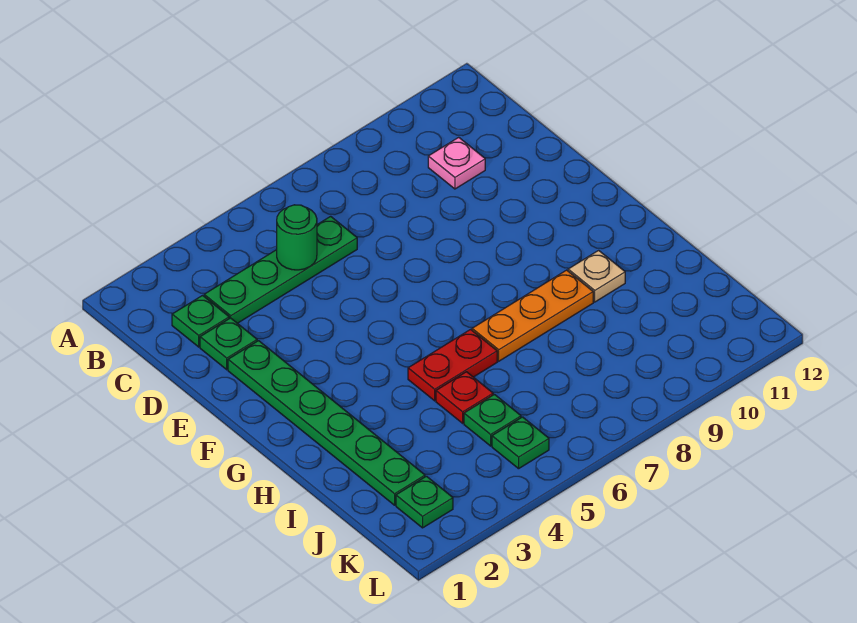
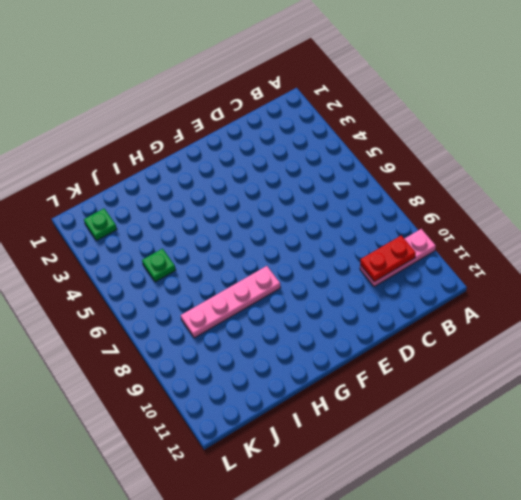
pink 1x3 plate [360,229,436,287] -> pink 1x1 plate [428,137,485,189]
red 1x2 plate [360,236,416,282] -> red 1x2 plate turned to [408,329,497,401]
pink 1x4 plate [181,266,281,338] -> orange 1x3 plate [472,270,593,361]
none -> green 1x1 plate [172,295,229,347]
none -> green 1x4 plate [204,216,357,323]
none -> green 1x1 plate [200,318,257,370]

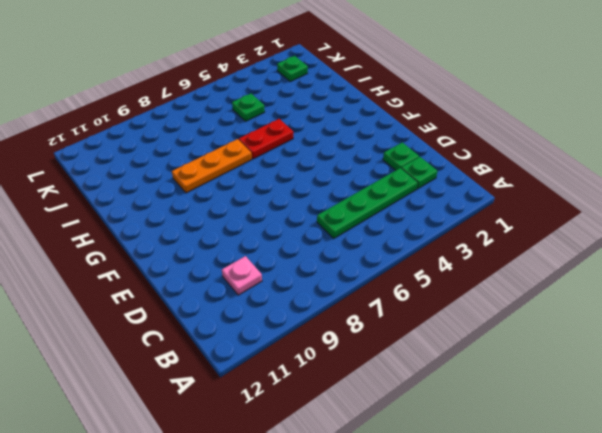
none -> green 1x6 plate [228,341,425,505]
none -> tan 1x1 plate [568,250,625,302]
none -> red 1x1 plate [436,372,493,423]

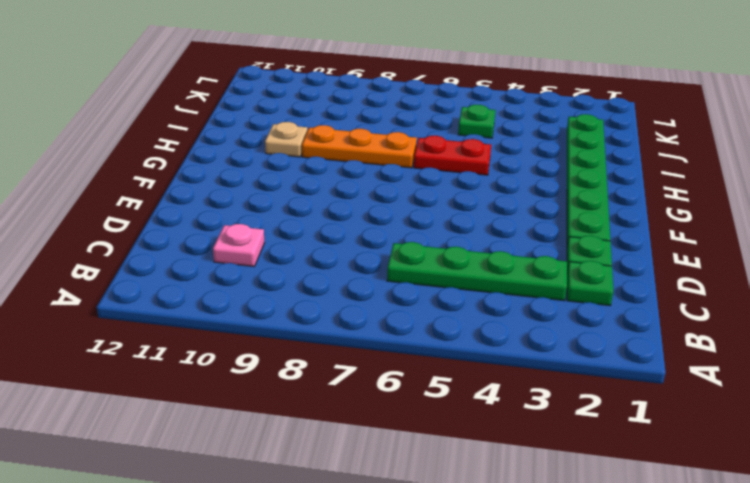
none -> red 1x1 plate [436,372,493,423]
none -> green 1x1 plate [396,476,453,528]
none -> green 1x1 plate [492,417,549,469]

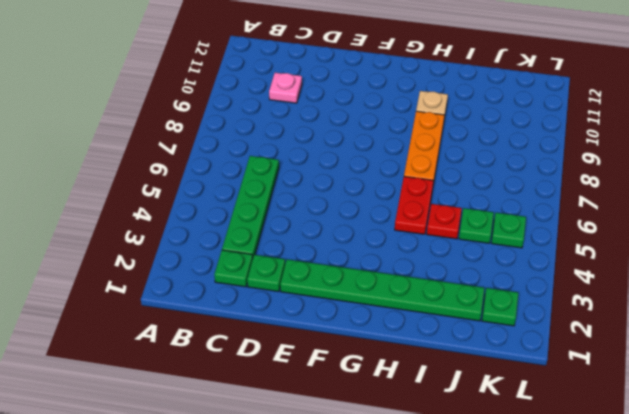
none -> green 1x1 round brick [277,205,317,270]

